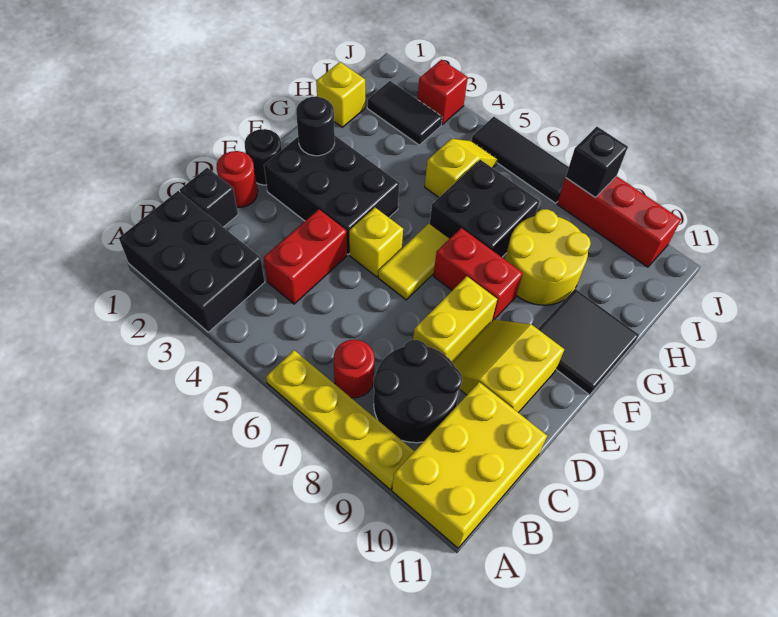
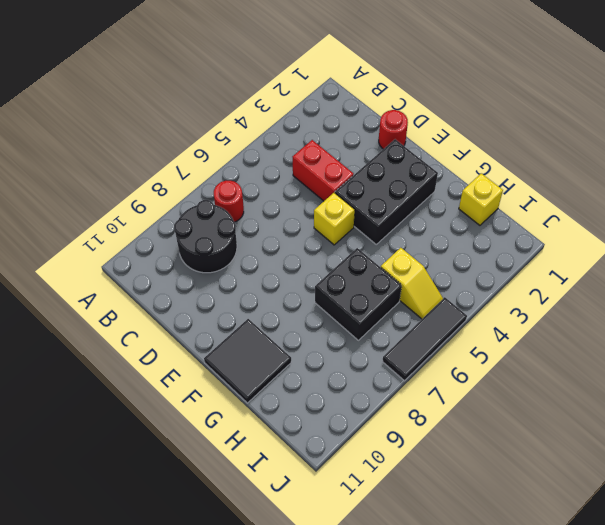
none -> black 2x3 brick [119,191,265,332]
none -> yellow 1x4 plate [266,350,414,490]
none -> yellow 2x3 brick [392,382,547,548]

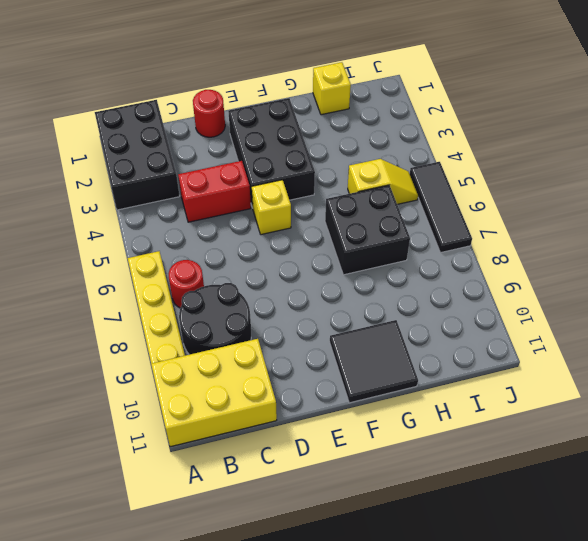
none -> black 1x1 brick [180,168,238,227]
none -> yellow 1x2 brick [413,276,497,363]
none -> yellow 2x2 slope [453,320,564,413]

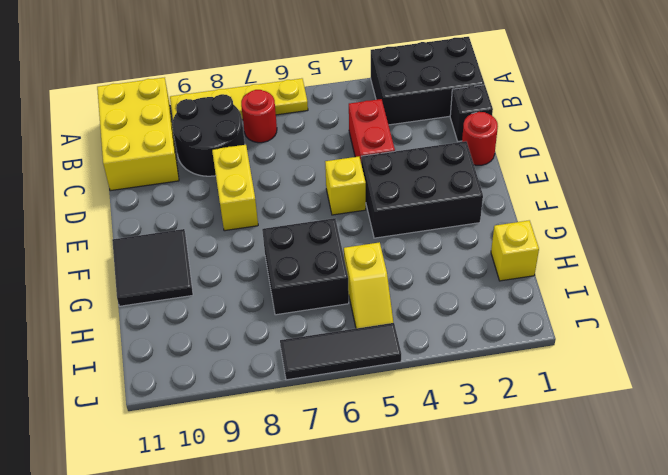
none -> yellow 2x2 slope [453,320,564,413]
none -> black 1x1 round brick [245,129,282,185]
none -> yellow 1x2 tile [378,224,449,300]

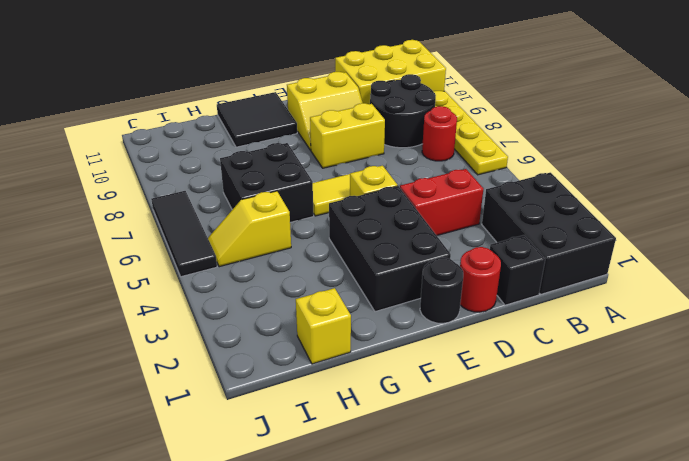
none -> red 1x2 brick [433,228,523,321]
none -> yellow 2x2 round brick [505,209,591,305]
none -> black 1x2 tile [367,81,442,145]

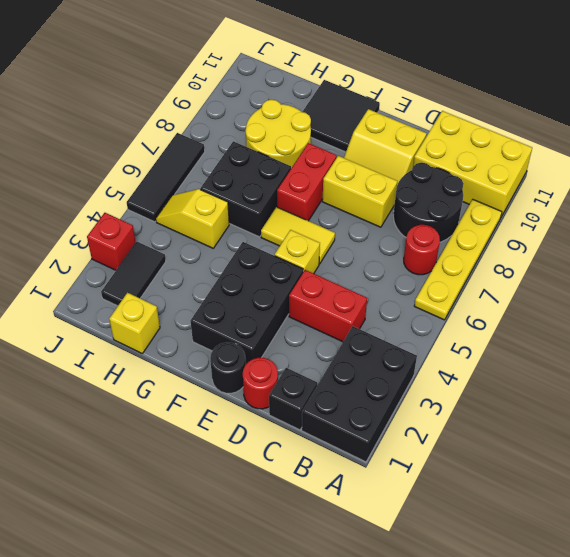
none -> red 1x3 brick [557,176,681,267]
none -> black 1x1 round brick [296,96,335,156]
none -> black 1x1 brick [566,127,628,197]

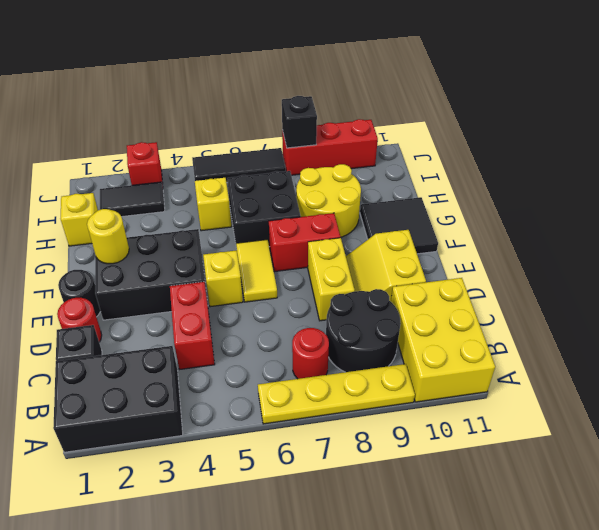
yellow 1x1 round brick [87,209,129,264] -> black 1x1 round brick [296,96,335,156]

